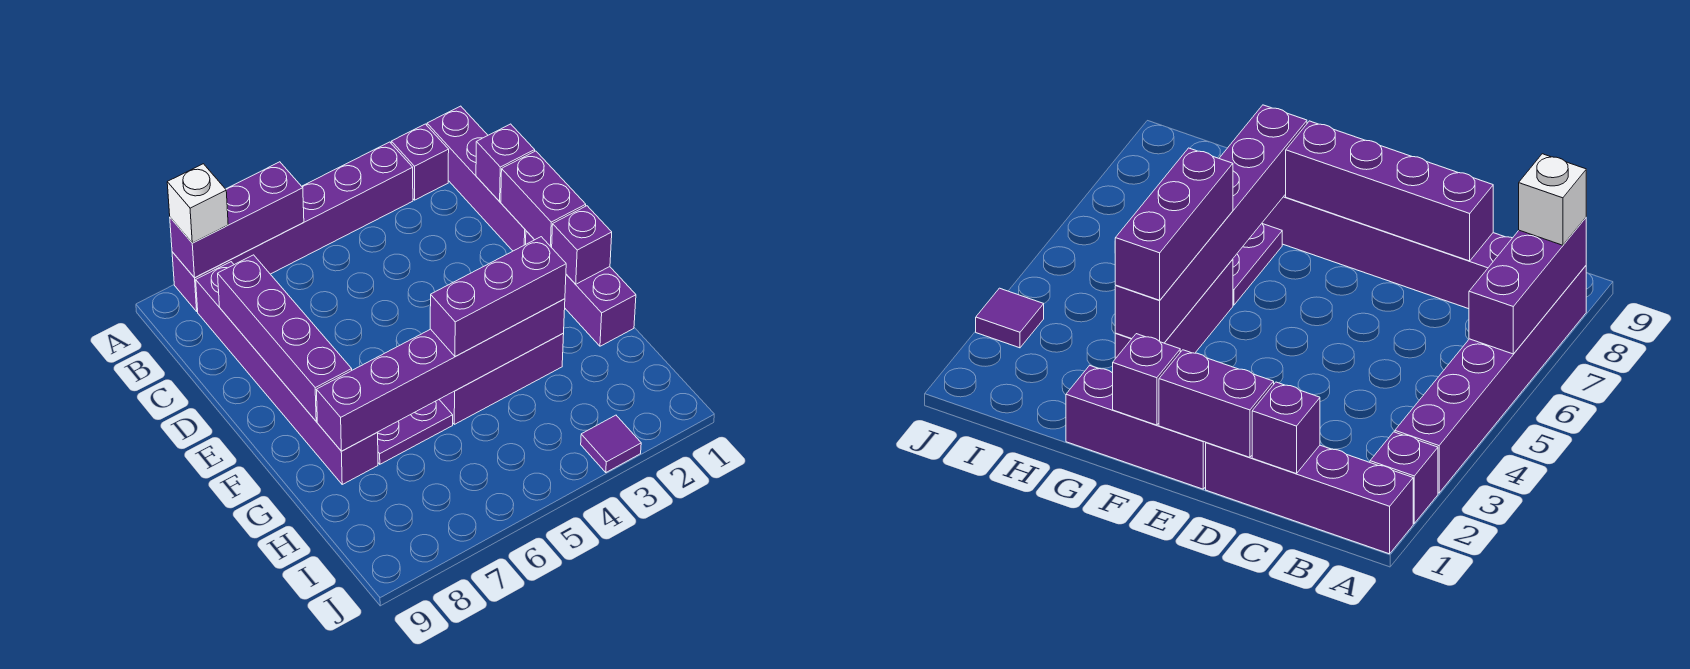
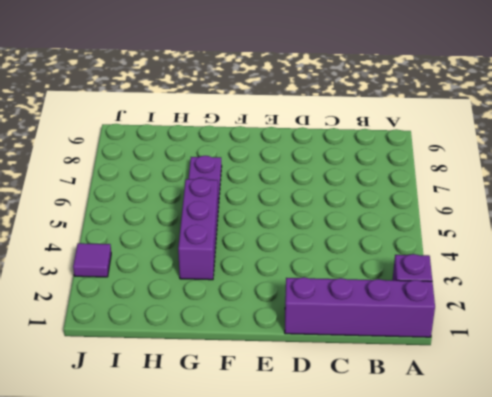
none -> purple 1x6 brick [172,142,413,311]
none -> purple 1x6 brick [196,262,378,484]
none -> purple 1x3 brick [526,231,636,346]

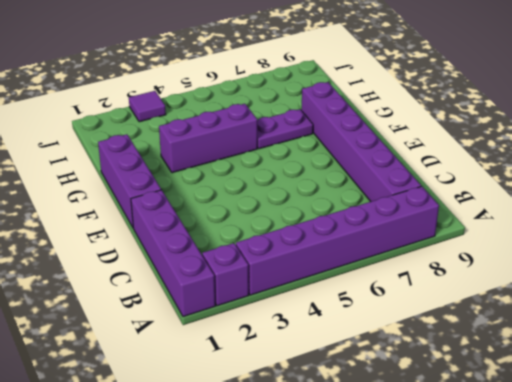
none -> purple 1x3 brick [170,162,304,278]
none -> purple 1x1 brick [476,124,535,201]
none -> purple 1x4 brick [218,255,352,421]

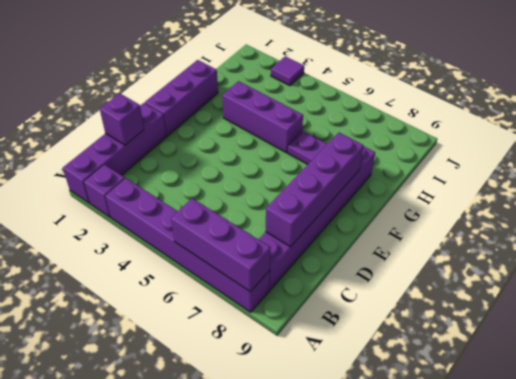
none -> purple 1x2 brick [501,151,586,248]
none -> purple 1x1 brick [552,206,612,284]
none -> purple 1x6 brick [317,299,565,451]

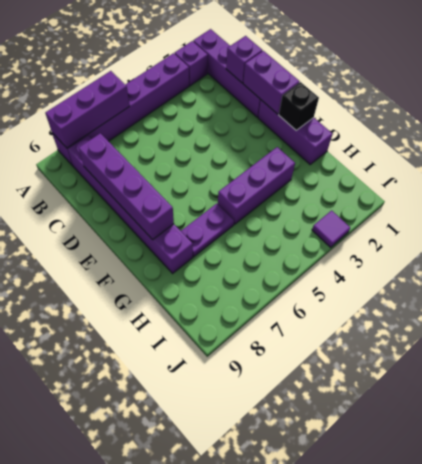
black 1x1 brick [279,82,319,130] -> purple 1x1 brick [552,206,612,284]
none -> purple 1x6 brick [317,299,565,451]
none -> white 1x1 brick [167,164,228,243]
none -> purple 1x3 brick [430,237,566,357]

